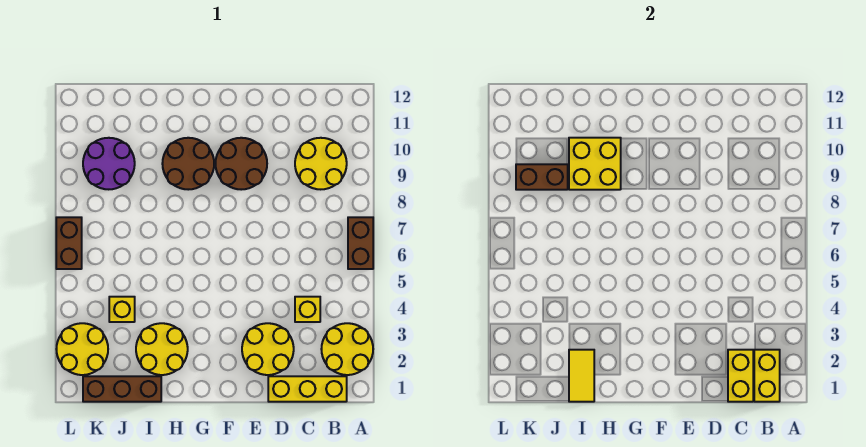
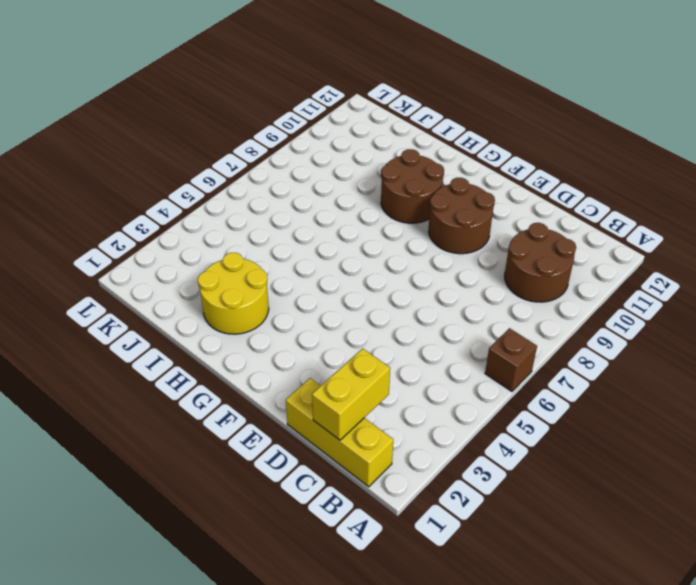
brown 1x1 brick [485,328,537,391] -> brown 1x2 brick [348,217,373,269]
brown 2x2 round brick [505,223,576,302] -> yellow 2x2 round brick [295,138,347,189]
none -> yellow 2x2 round brick [321,323,373,375]
none -> yellow 1x1 brick [295,297,320,322]
none -> yellow 2x2 round brick [242,323,294,375]

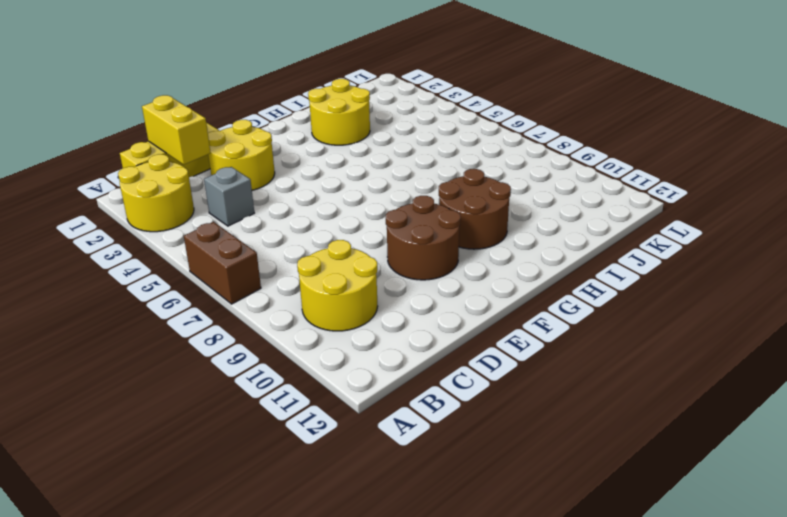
grey 1x1 brick [204,167,254,226] -> yellow 1x1 brick [295,297,320,322]
none -> brown 1x3 brick [83,376,161,402]
none -> yellow 1x1 brick [109,297,135,322]
none -> purple 2x2 round brick [83,138,135,189]

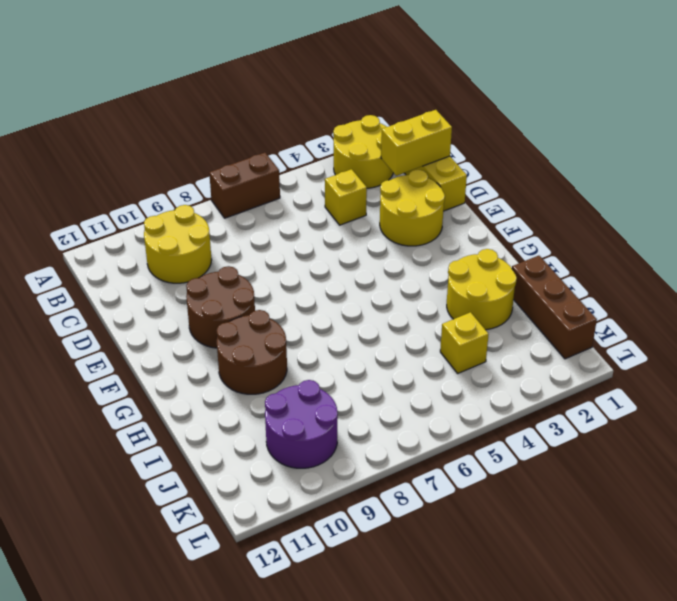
none -> yellow 2x2 round brick [56,323,108,375]
none -> brown 1x2 brick [56,217,82,269]
none -> yellow 1x2 brick [754,350,780,402]

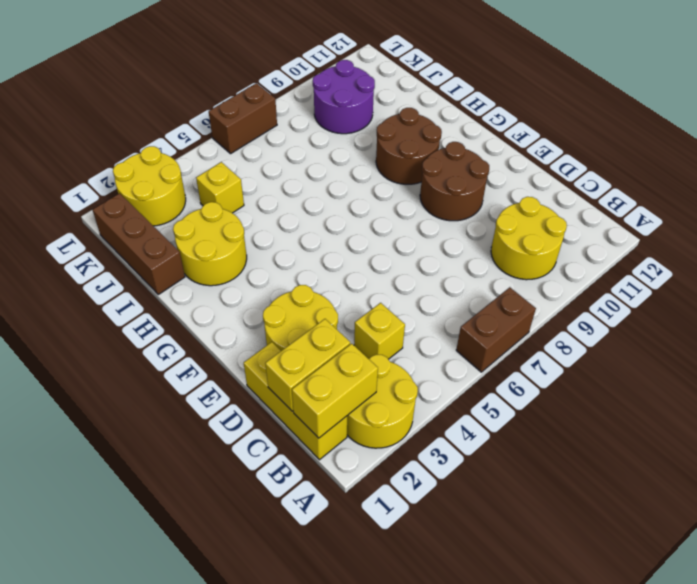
none -> yellow 2x2 brick [569,138,621,190]
none -> yellow 1x2 tile [569,350,594,402]
none -> brown 1x2 brick [516,164,568,190]

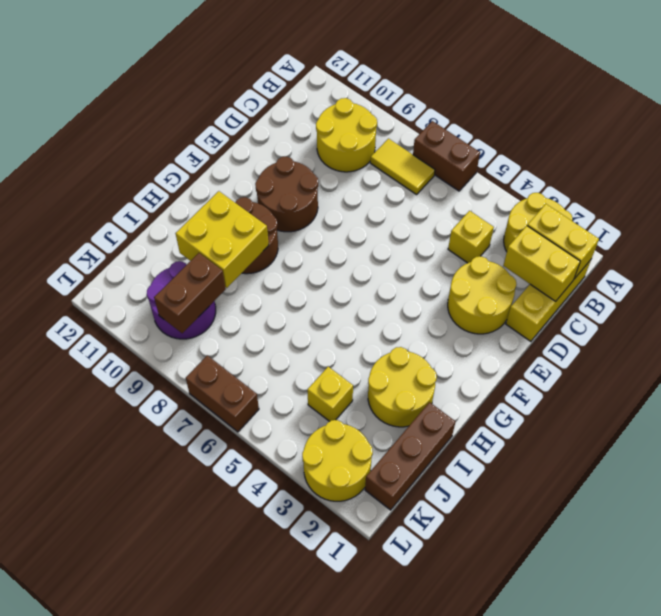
yellow 1x2 tile [370,139,435,195] -> yellow 1x2 tile moved to [569,350,594,402]

